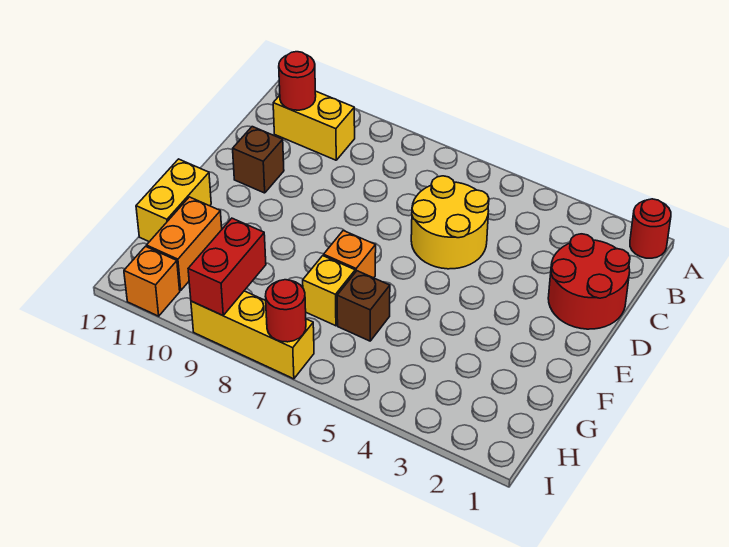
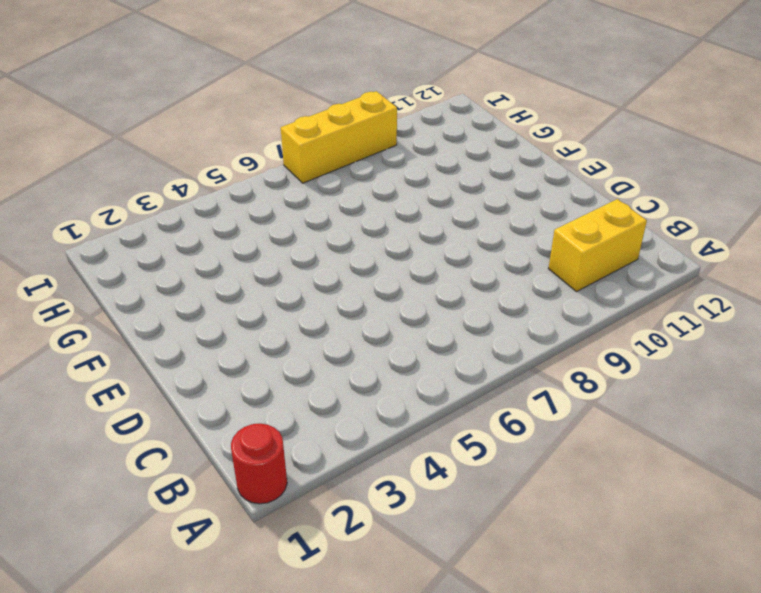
none -> red 2x2 round brick [548,234,630,329]
none -> yellow 2x2 round brick [411,176,489,269]
none -> brown 1x1 brick [233,127,284,193]

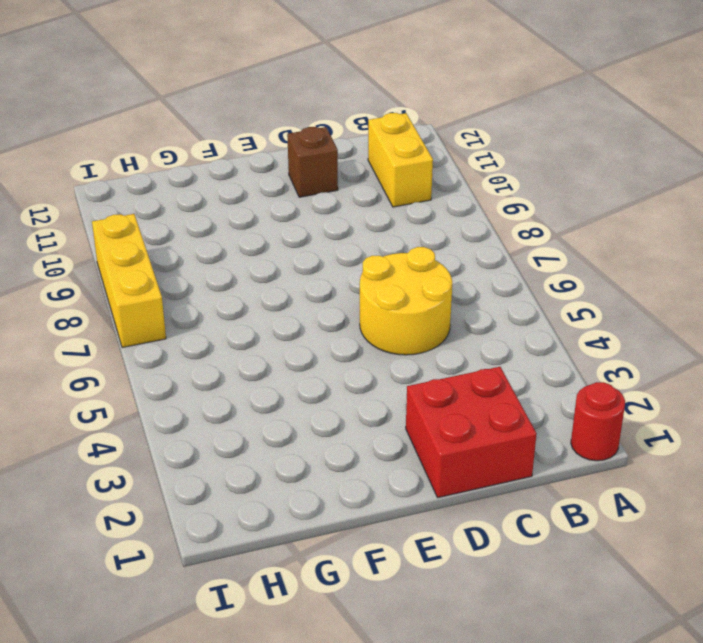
red 2x2 brick [406,367,537,498] -> red 2x2 round brick [548,234,630,329]
none -> orange 1x1 brick [324,231,376,278]
none -> yellow 1x2 brick [136,159,211,242]
none -> brown 1x1 brick [337,271,390,341]

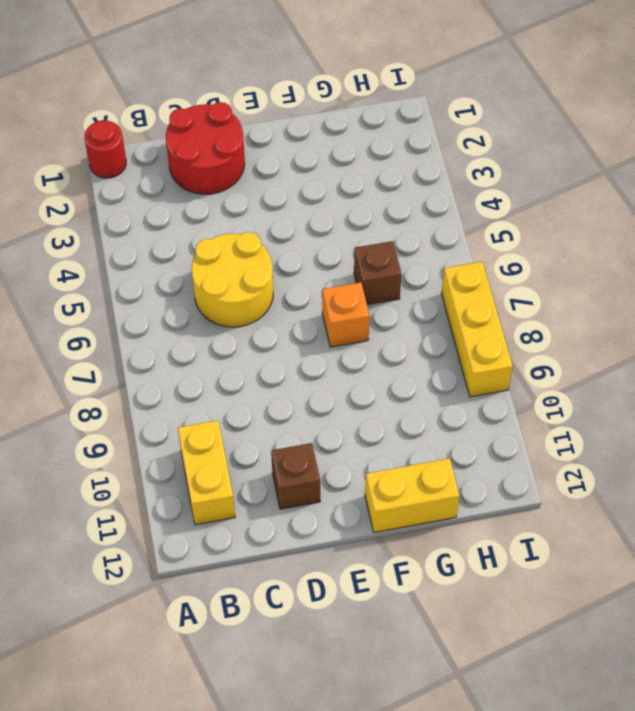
none -> yellow 1x1 brick [303,256,355,326]
none -> orange 1x2 brick [146,197,222,291]
none -> orange 1x1 brick [124,246,180,316]

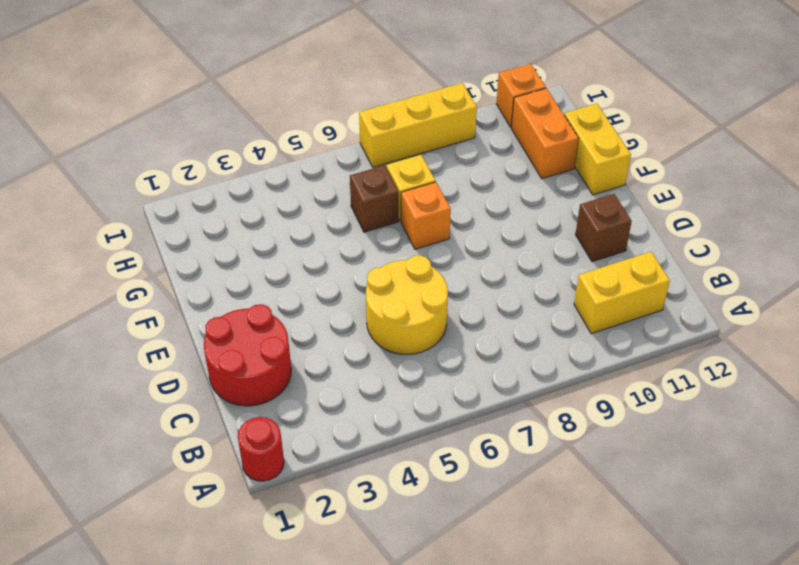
none -> red 1x1 round brick [279,52,316,110]
none -> red 1x2 brick [188,218,266,315]
none -> red 1x1 round brick [265,280,306,342]

